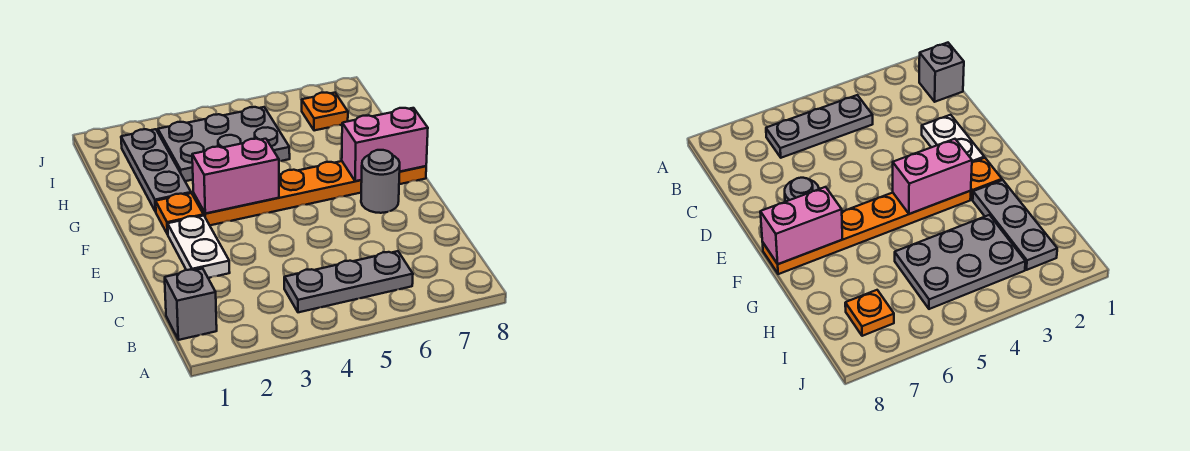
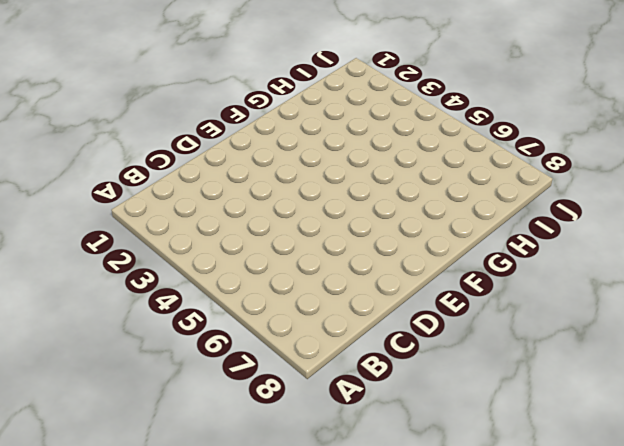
none -> grey 1x1 brick [165,269,217,340]
none -> grey 1x3 plate [284,251,413,312]

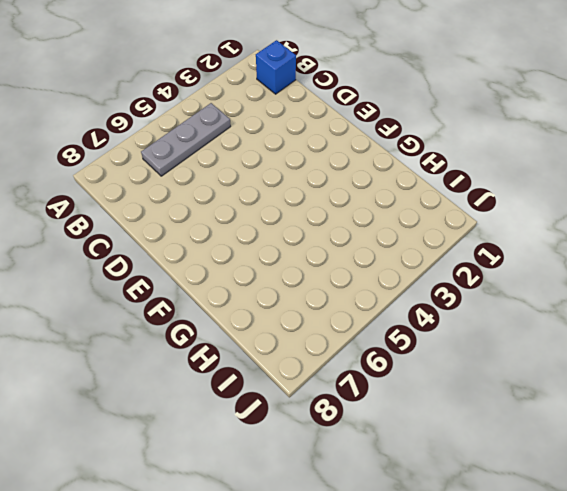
blue 1x1 brick [256,40,296,94] -> grey 1x1 brick [165,269,217,340]
none -> white 1x2 plate [168,216,230,278]
none -> grey 1x1 round brick [361,150,400,213]

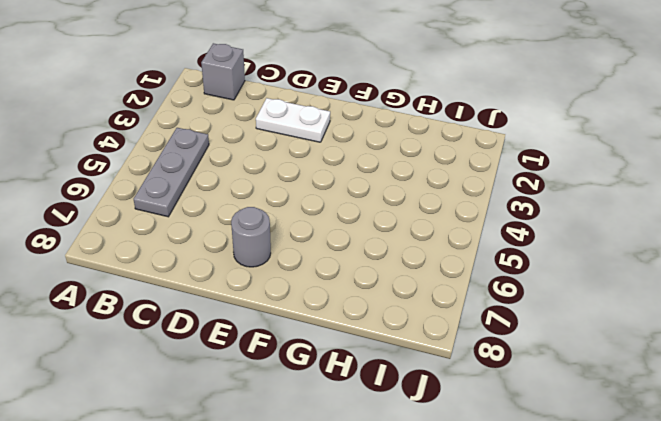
none -> orange 1x1 plate [156,193,204,234]
none -> orange 1x6 plate [193,161,426,225]

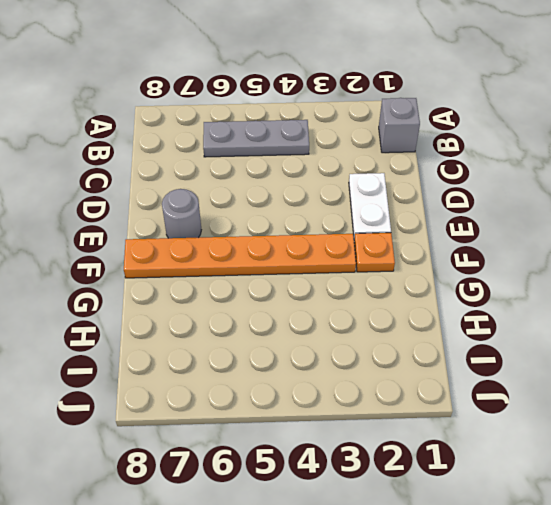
none -> grey 1x3 plate [121,129,191,212]
none -> grey 2x3 plate [158,107,290,181]

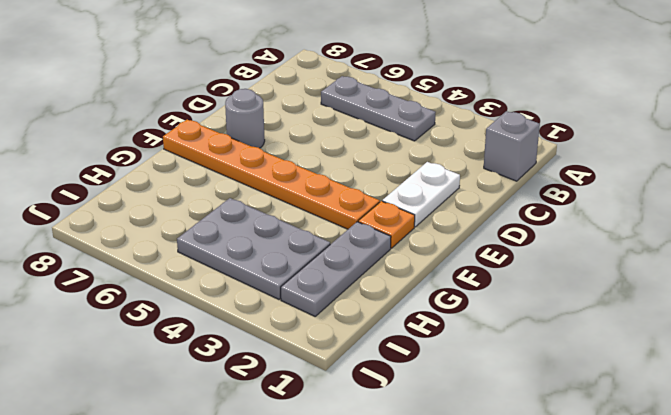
none -> orange 1x1 plate [302,93,348,131]
none -> pink 1x2 brick [192,139,279,213]

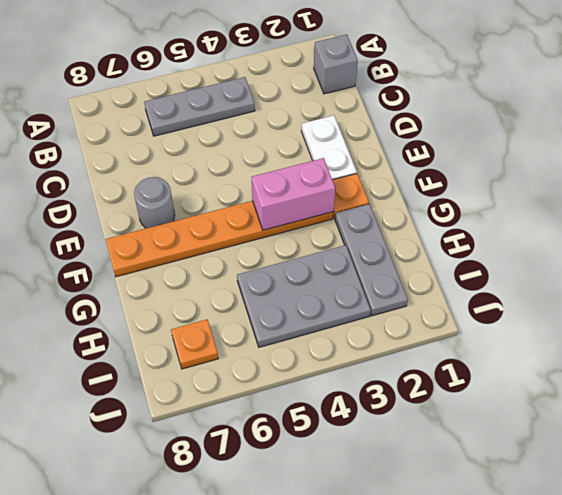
none -> pink 1x2 brick [342,108,428,181]

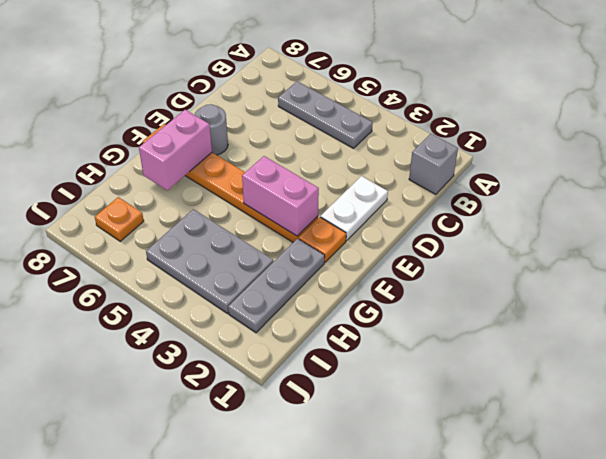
pink 1x2 brick [139,110,212,190] -> pink 1x2 brick turned to [342,108,428,181]

